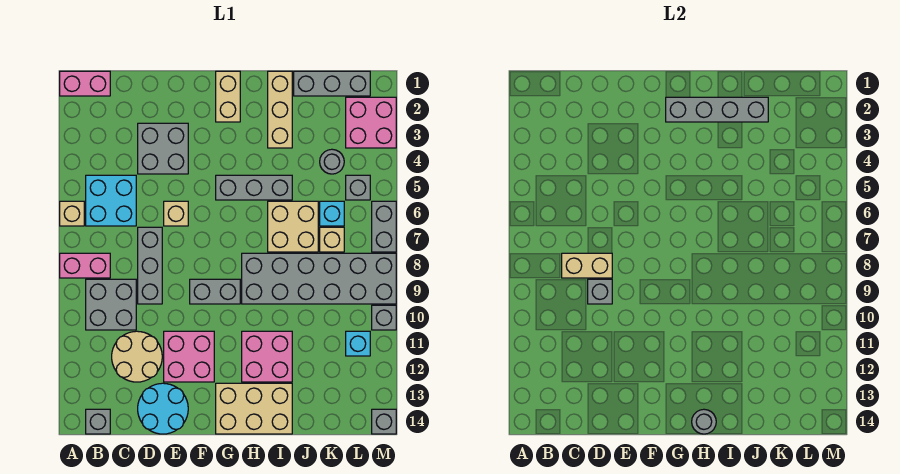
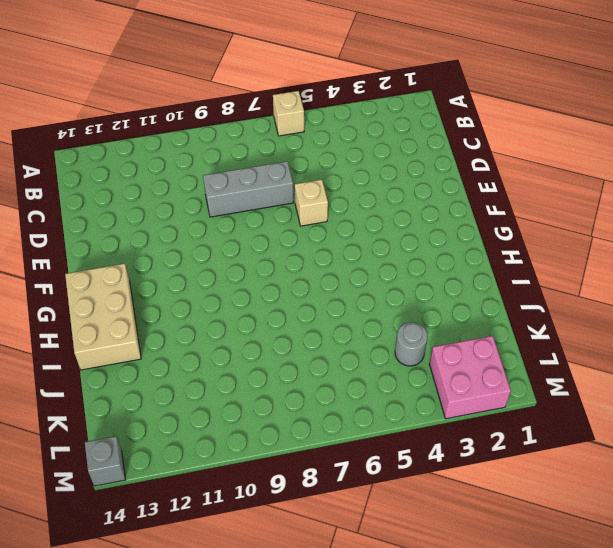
none -> pink 1x2 brick [60,71,110,96]
none -> pink 1x2 brick [60,253,110,278]
none -> cyan 2x2 brick [86,175,136,226]
none -> grey 2x2 brick [86,279,136,330]

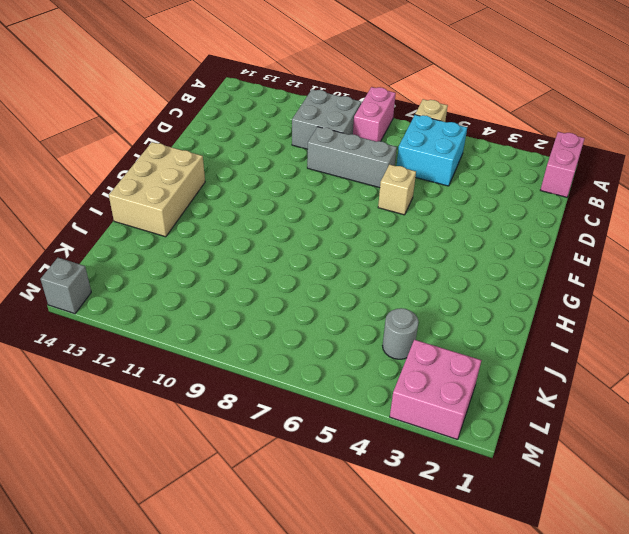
none -> grey 1x1 brick [86,409,110,434]
none -> tan 2x2 round brick [112,331,162,382]
none -> grey 2x2 brick [138,123,188,174]
none -> cyan 2x2 round brick [138,383,188,434]

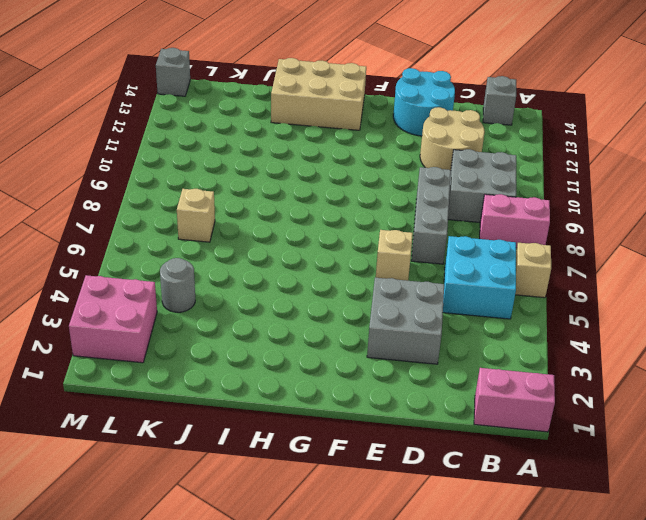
none -> pink 2x2 brick [164,331,214,382]
none -> grey 1x2 brick [190,279,240,304]
none -> tan 1x2 brick [216,71,240,122]
none -> grey 1x3 brick [216,175,292,200]

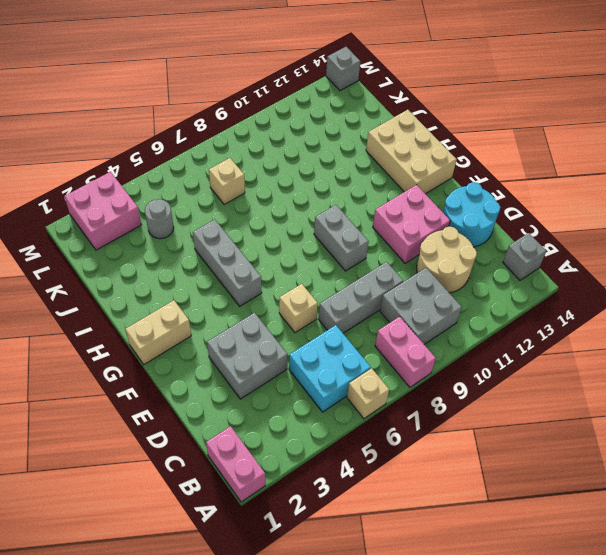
none -> grey 2x6 brick [242,253,396,304]
none -> pink 2x2 brick [242,331,292,382]
none -> tan 1x3 brick [268,71,292,148]
none -> tan 2x2 brick [268,201,318,252]

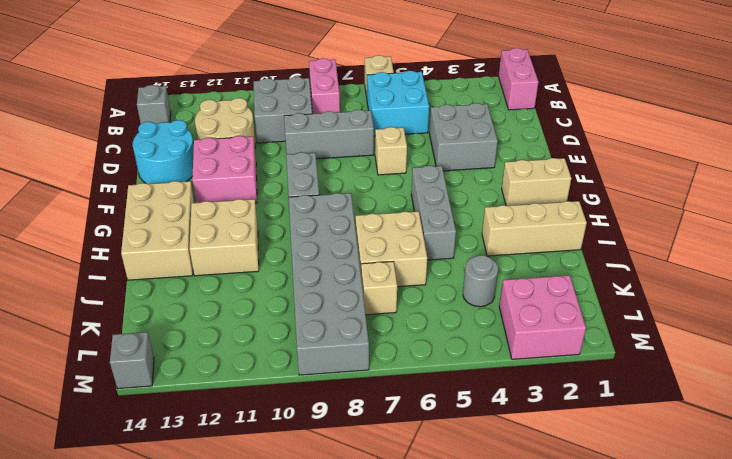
tan 2x2 brick [190,199,259,276] -> pink 2x2 brick [242,331,292,382]
none -> grey 1x3 brick [294,71,370,96]
none -> cyan 1x1 brick [320,201,344,226]
none -> grey 1x1 brick [346,175,370,200]
none -> cyan 1x1 brick [346,331,370,356]

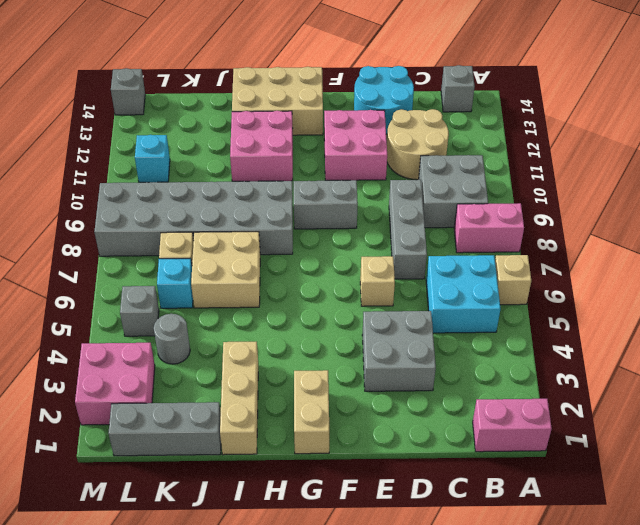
none -> grey 1x3 brick [216,175,292,200]
none -> grey 1x2 brick [372,201,396,252]
none -> grey 1x1 brick [372,305,396,330]
none -> tan 1x2 brick [562,253,612,278]

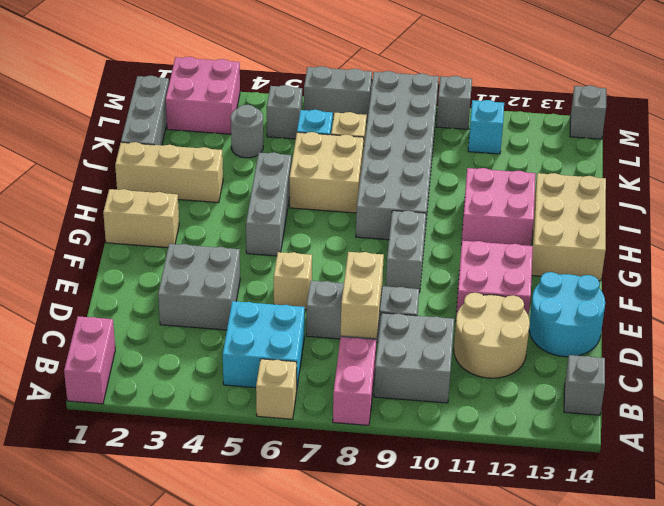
none -> grey 1x1 brick [588,279,612,304]
none -> grey 1x4 brick [666,97,768,122]
none -> grey 1x1 round brick [692,409,716,434]

